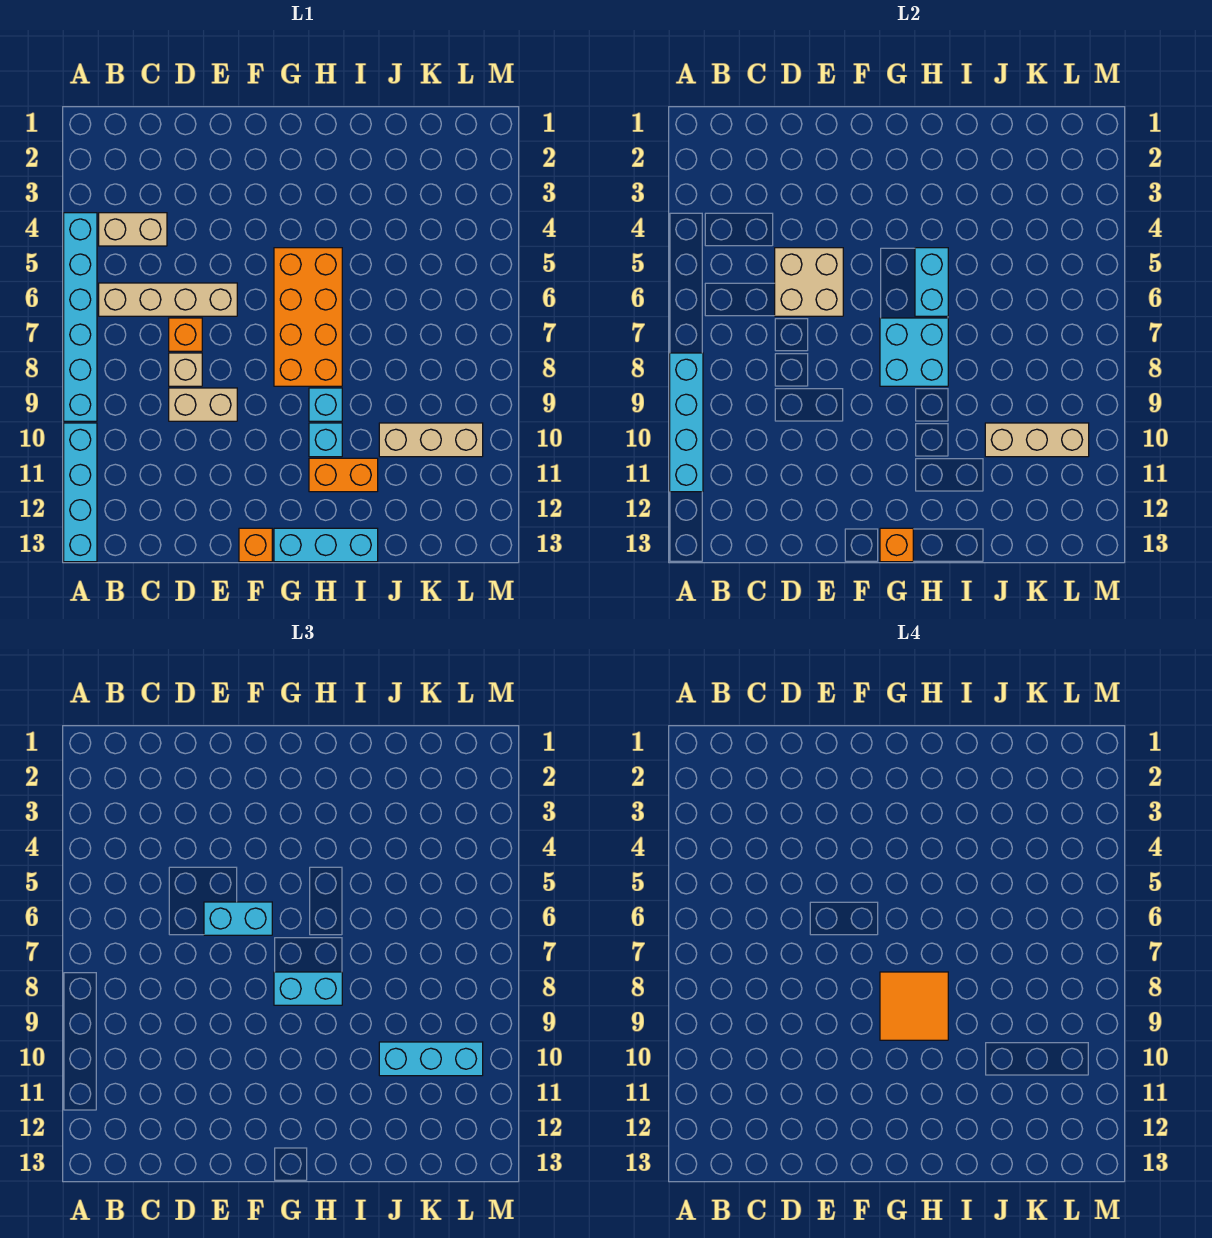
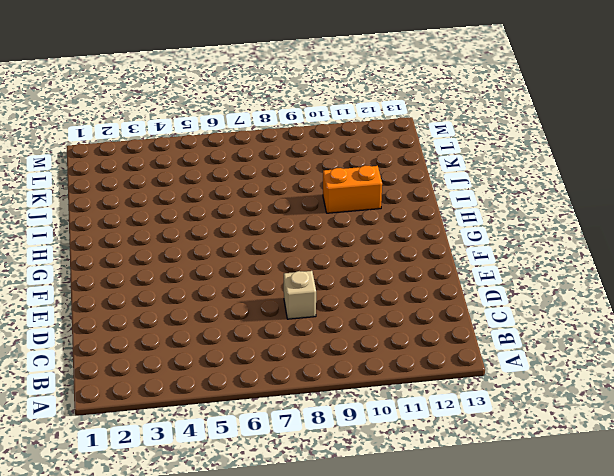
orange 1x2 brick [323,165,382,213] -> orange 1x2 brick turned to [309,458,378,492]
none -> cyan 1x6 brick [64,213,97,421]
none -> cyan 1x4 brick [64,423,97,562]
none -> tan 1x2 brick [99,213,167,246]

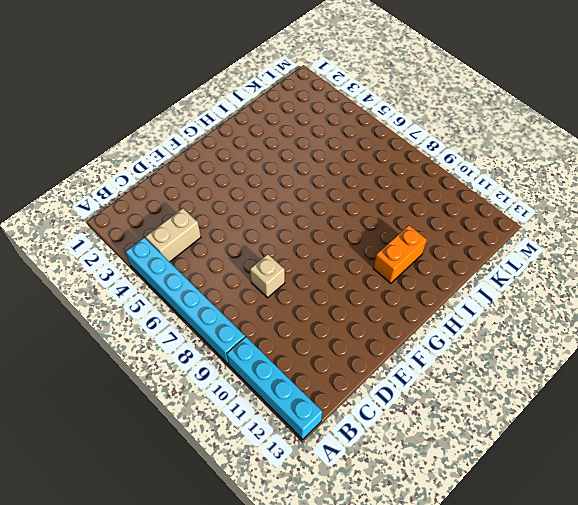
none -> tan 1x4 brick [99,283,237,316]
none -> orange 1x1 brick [169,318,202,351]
none -> tan 1x2 brick [169,388,237,421]

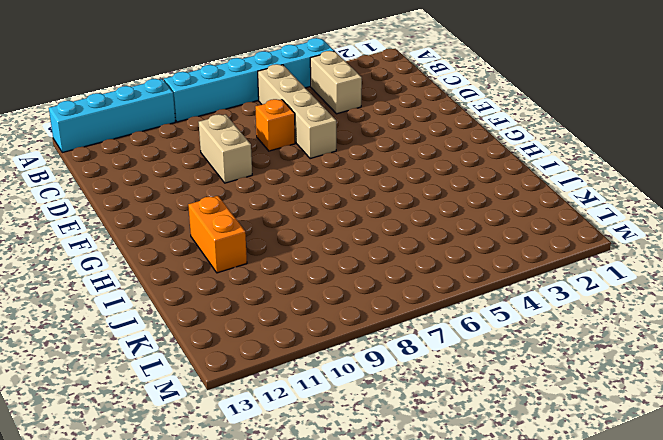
none -> tan 1x1 brick [169,353,202,386]
none -> orange 1x1 brick [239,528,272,562]
none -> orange 2x4 brick [274,248,342,386]

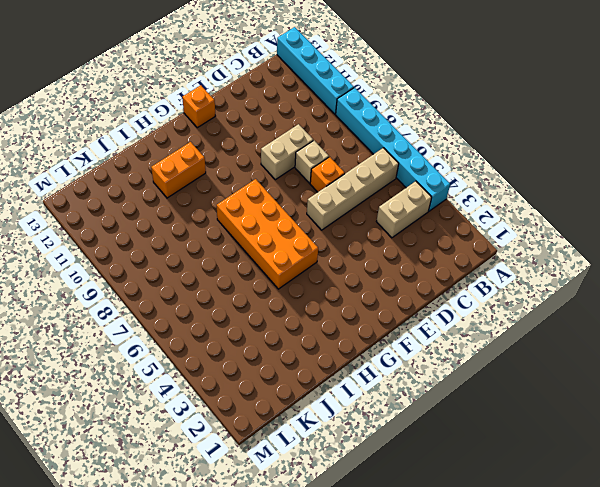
none -> cyan 1x3 brick [274,528,378,562]
none -> cyan 1x1 brick [309,388,342,421]
none -> cyan 1x1 brick [309,423,342,457]

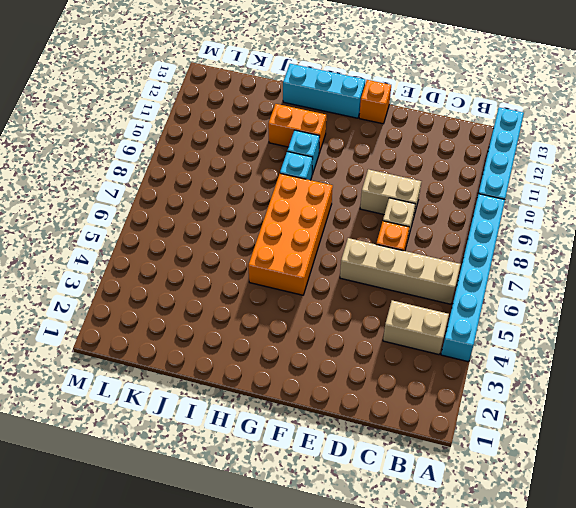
none -> tan 1x3 brick [379,423,483,457]
none -> cyan 1x4 brick [670,353,703,492]
none -> tan 2x2 brick [775,248,843,316]

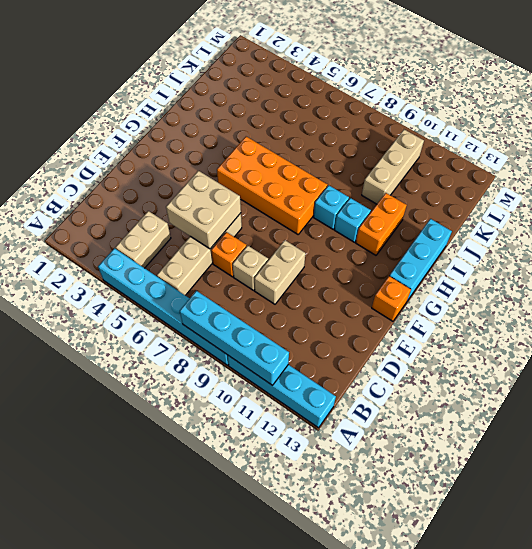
none -> cyan 2x2 brick [880,318,948,386]
none -> orange 1x1 brick [880,528,913,562]
none -> cyan 1x2 brick [915,248,948,316]

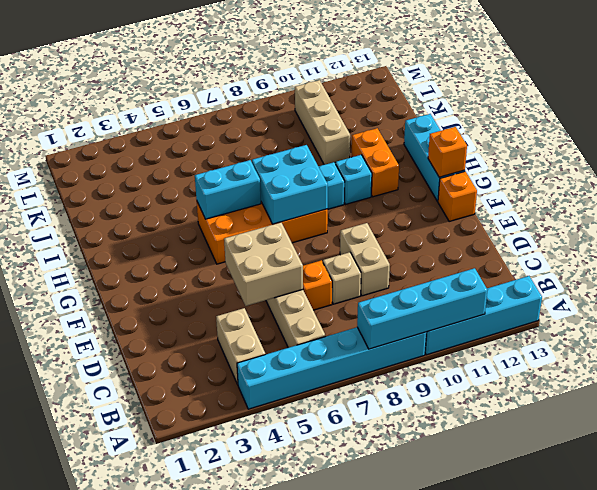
none -> tan 1x3 brick [985,423,1089,457]
none -> cyan 1x2 brick [204,902,272,935]
none -> cyan 1x2 brick [274,972,342,1005]

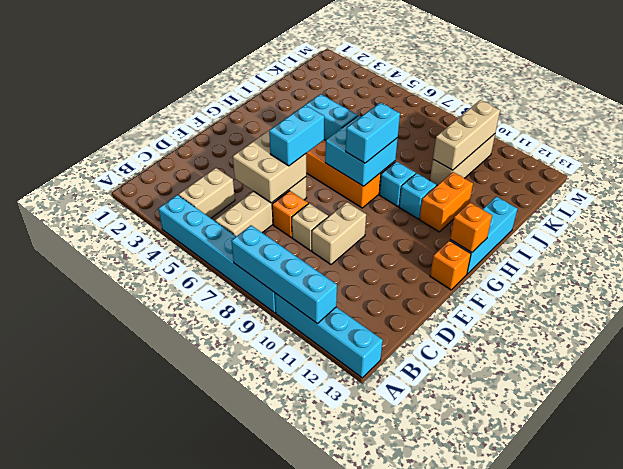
none -> cyan 1x3 brick [379,1042,483,1076]
none -> orange 2x2 tile [880,972,948,1040]

